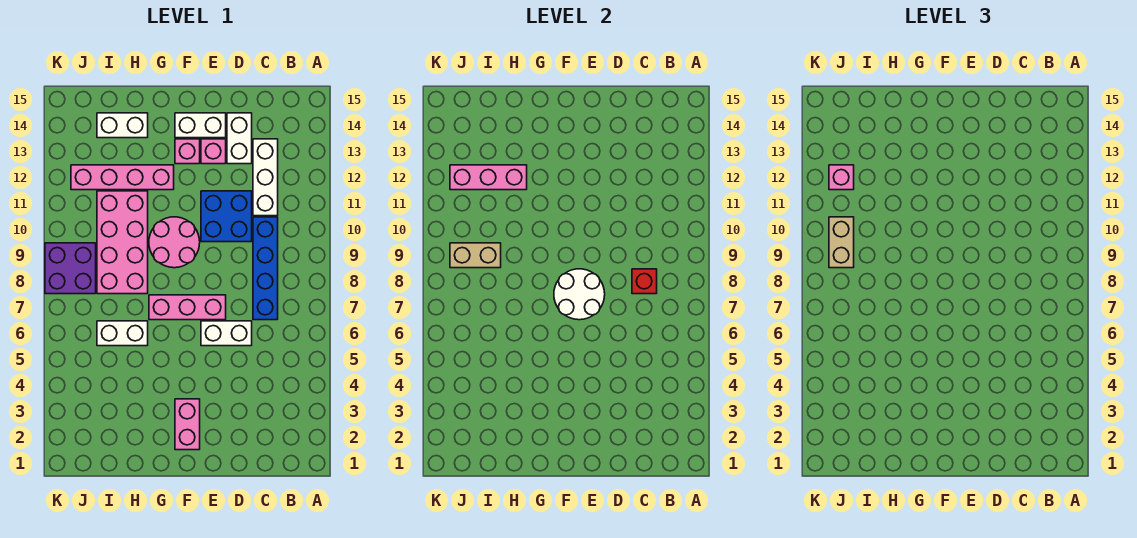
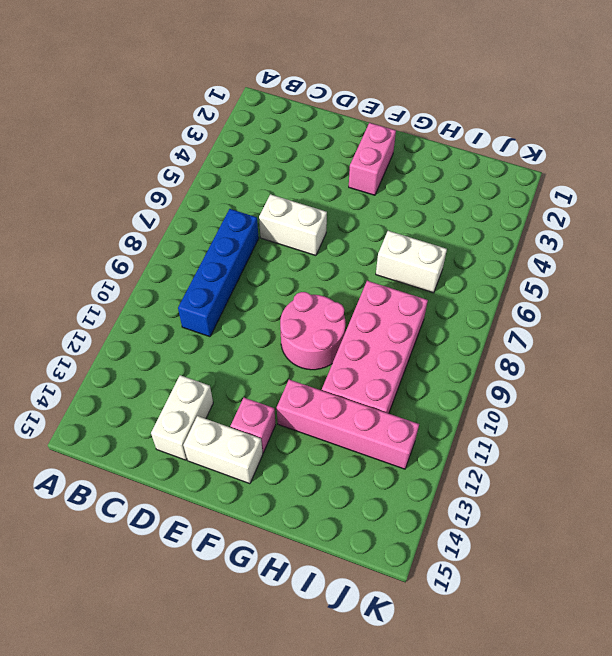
none -> white 1x3 brick [253,139,278,216]
none -> blue 2x2 brick [201,191,252,242]
none -> pink 1x3 brick [149,295,226,320]

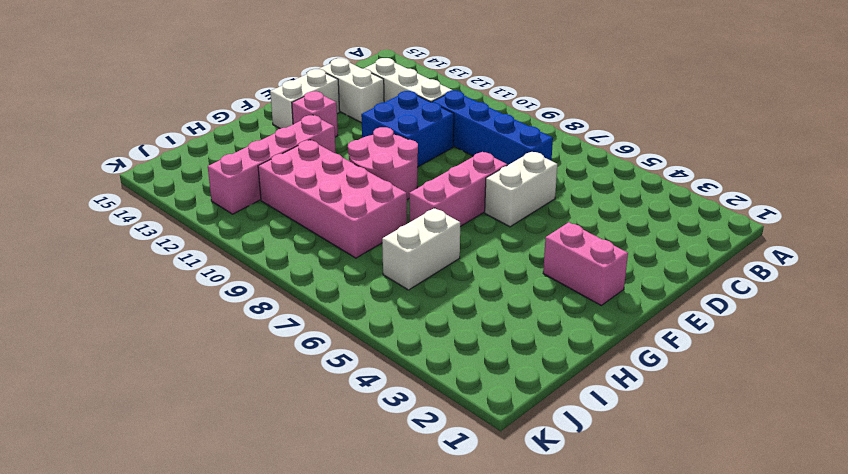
none -> pink 1x1 brick [201,139,226,164]
none -> white 1x2 brick [97,113,148,138]
none -> purple 2x2 brick [45,243,96,294]

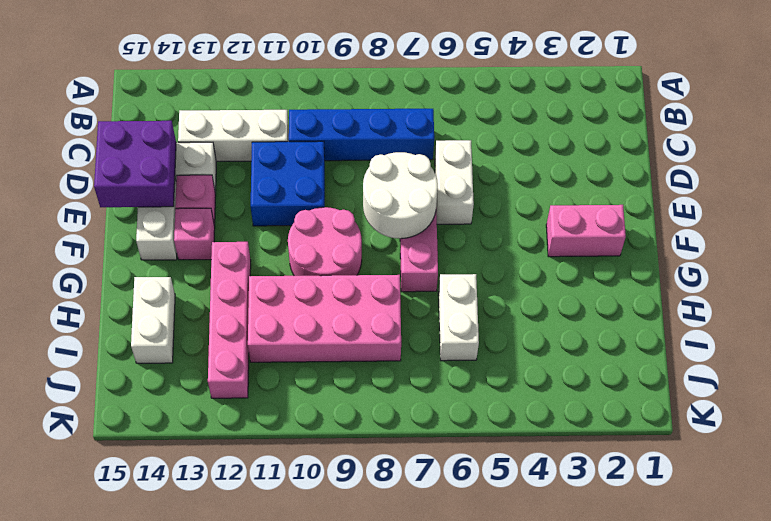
purple 2x2 brick [94,121,176,207] -> purple 2x2 brick moved to [45,243,96,294]
none -> red 1x1 brick [632,269,657,294]
none -> pink 1x3 brick [450,165,527,190]
none -> tan 1x2 brick [450,243,501,268]

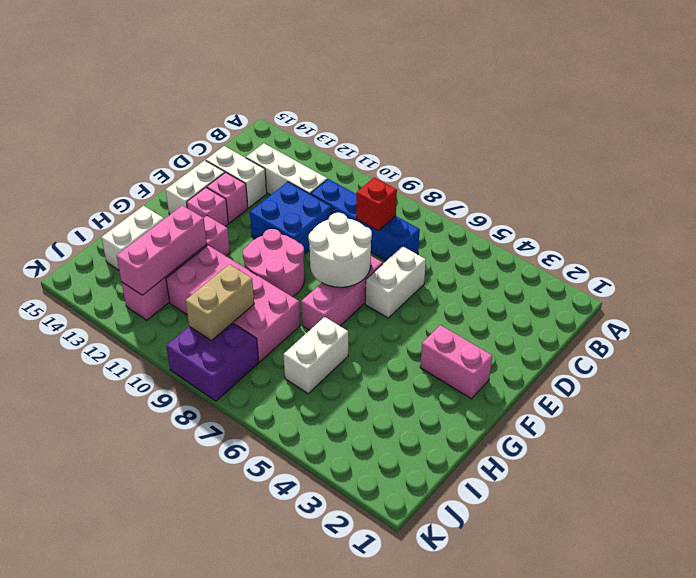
none -> tan 1x2 brick [829,217,854,268]
none -> pink 1x1 brick [829,165,854,190]

